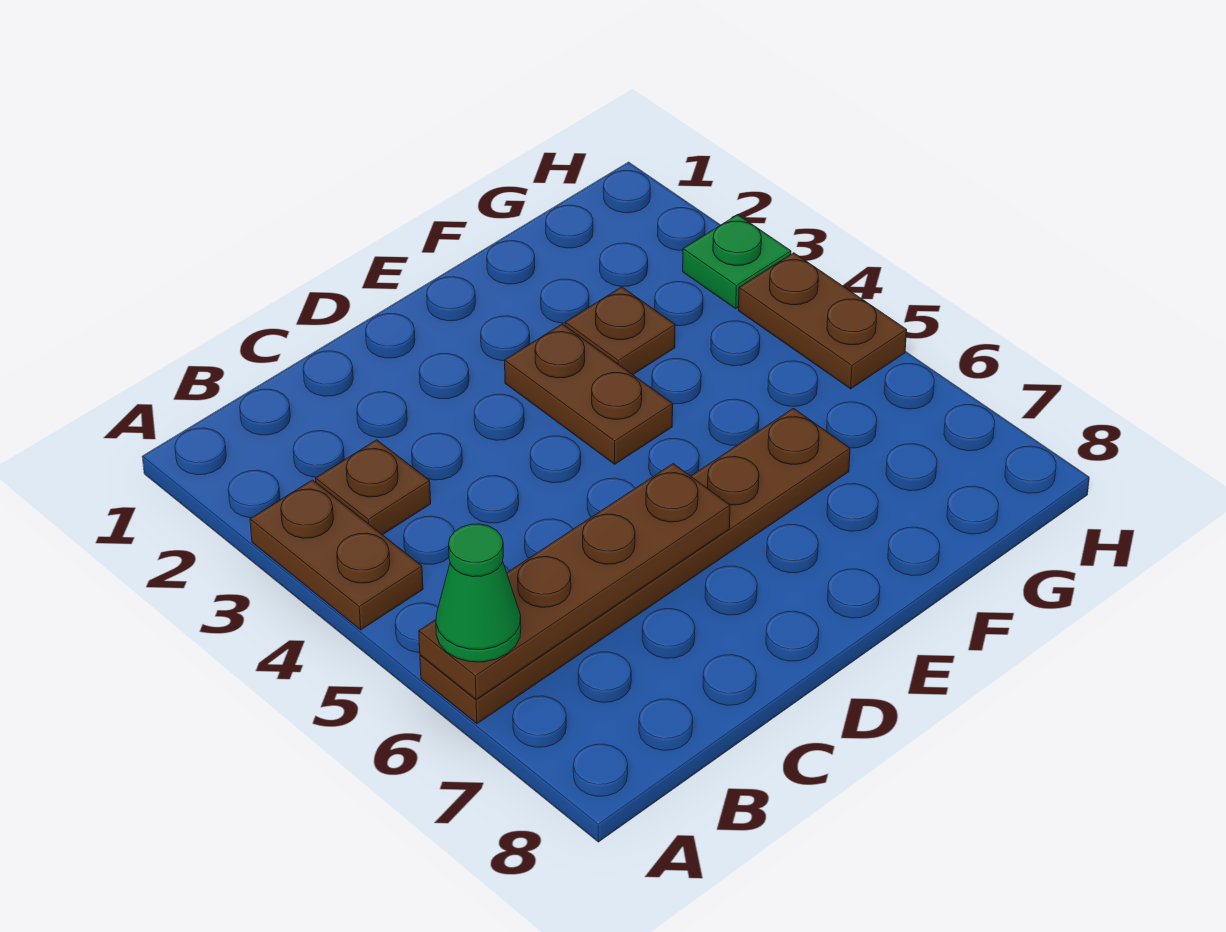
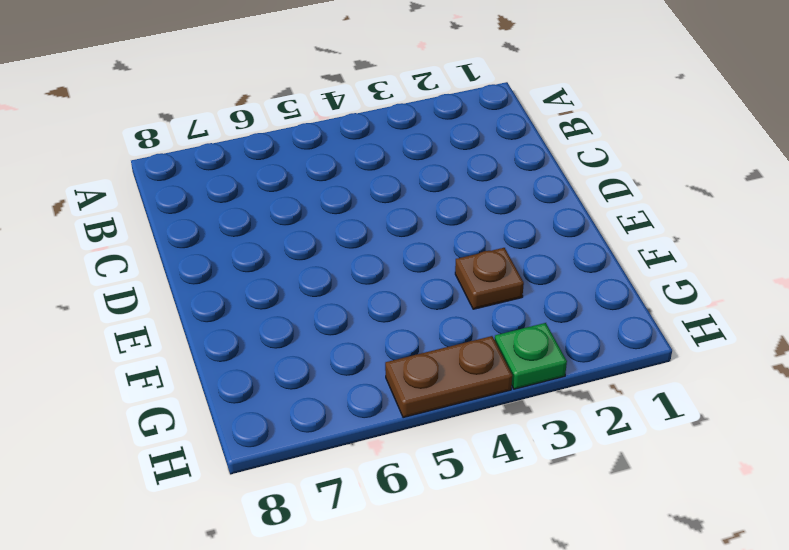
none -> brown 1x2 plate [250,480,423,630]
none -> brown 1x6 plate [420,408,850,724]

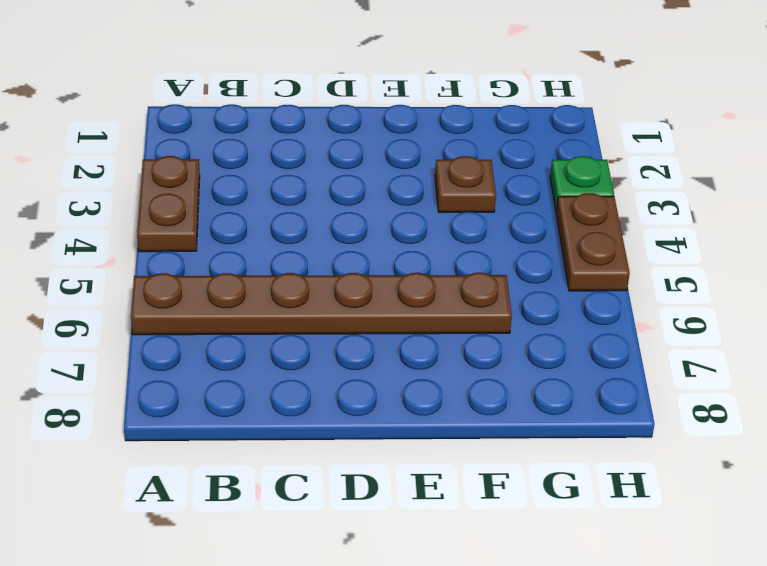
none -> brown 1x1 plate [316,440,431,535]
none -> brown 1x2 plate [505,324,673,464]

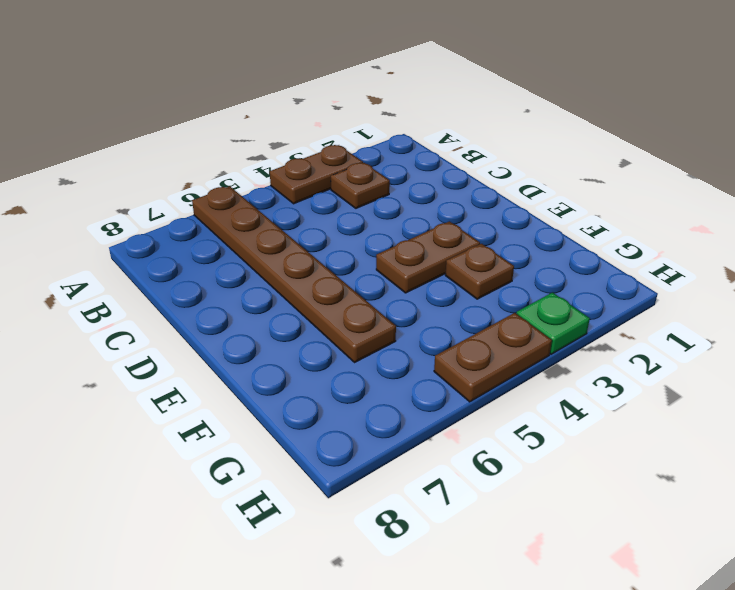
none -> brown 1x4 plate [419,464,730,699]
none -> green 1x1 cone [436,524,521,662]

